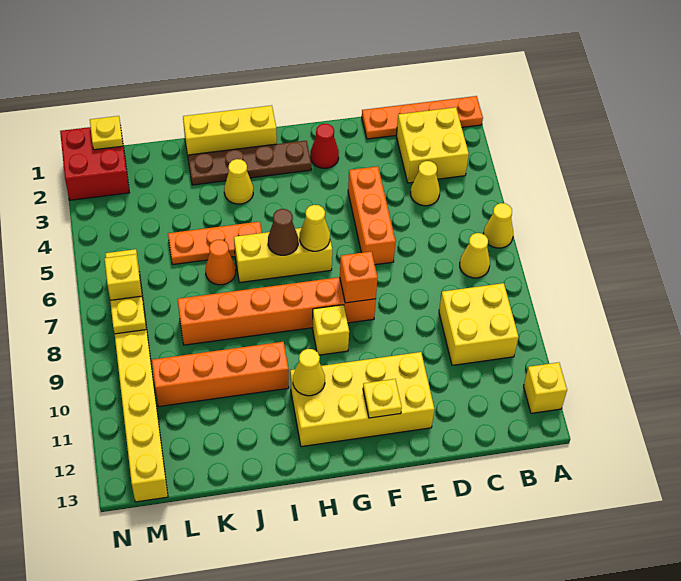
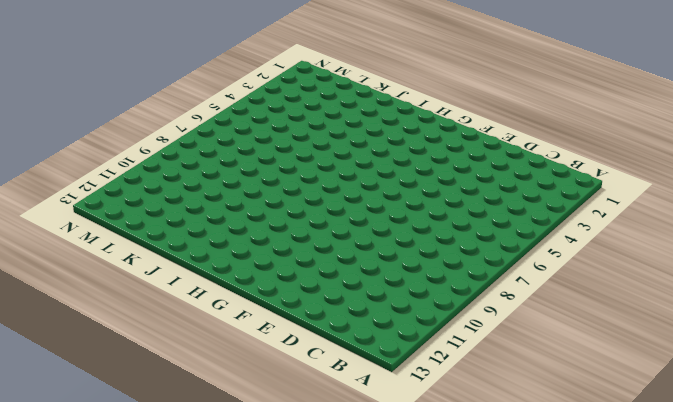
none -> orange 1x4 plate [362,96,483,139]
none -> yellow 1x1 cone [483,203,513,248]
none -> yellow 1x1 brick [524,362,567,413]

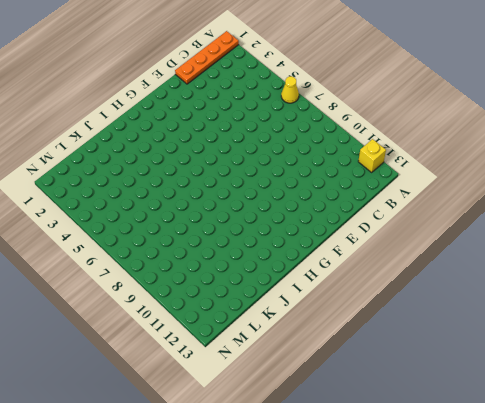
none -> yellow 2x2 brick [396,107,469,183]
none -> yellow 1x1 cone [460,233,490,278]
none -> yellow 2x2 brick [439,283,519,365]

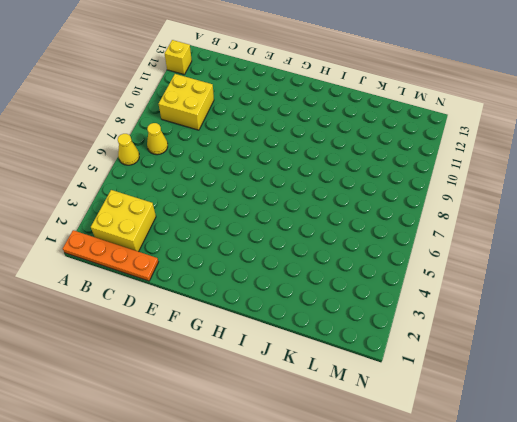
none -> yellow 1x1 cone [411,161,440,206]
none -> orange 1x3 brick [348,166,396,265]
none -> yellow 2x4 brick [290,352,434,447]

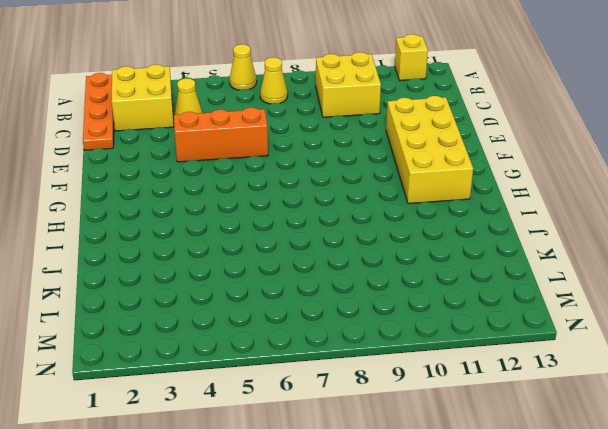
none -> red 1x1 cone [310,124,339,168]
none -> orange 1x6 brick [178,277,376,345]
none -> brown 1x4 plate [188,141,311,185]

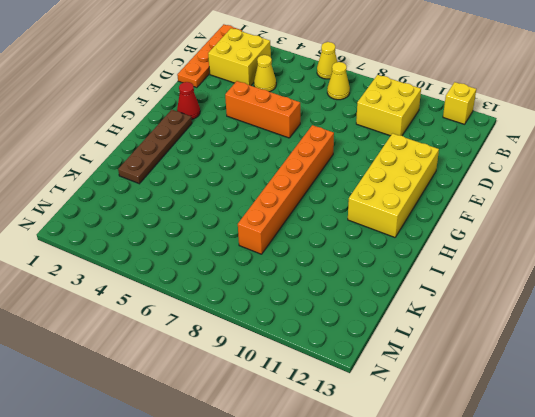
none -> yellow 1x3 brick [234,228,332,283]
none -> yellow 1x1 brick [312,305,349,355]
none -> yellow 1x3 brick [183,105,277,155]

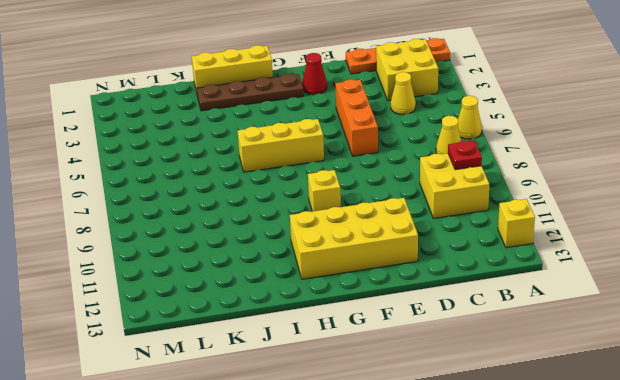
red 1x1 plate [448,140,482,170] -> none
none -> orange 1x6 brick [178,277,376,345]
none -> yellow 1x1 cone [224,159,253,204]
none -> orange 1x3 plate [168,222,262,265]

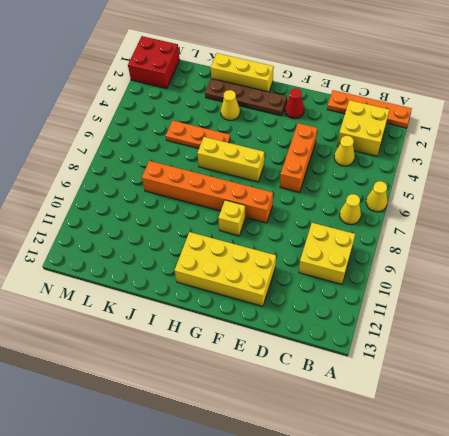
none -> yellow 1x1 brick [524,362,567,413]
none -> orange 1x4 brick [152,342,289,407]
none -> orange 1x1 cone [205,240,236,285]

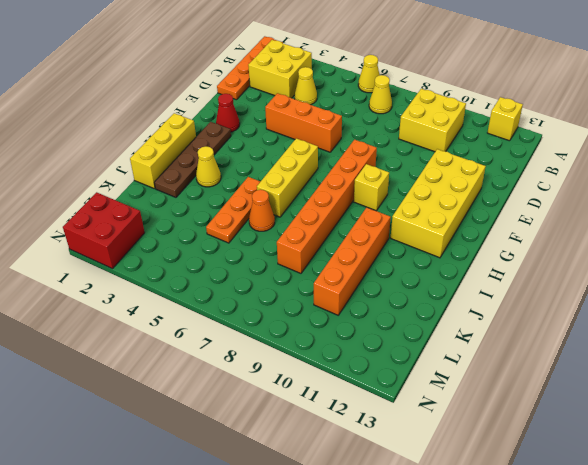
none -> yellow 1x8 brick [105,249,168,502]
none -> orange 1x1 brick [340,251,378,303]
none -> yellow 1x1 plate [363,379,402,418]

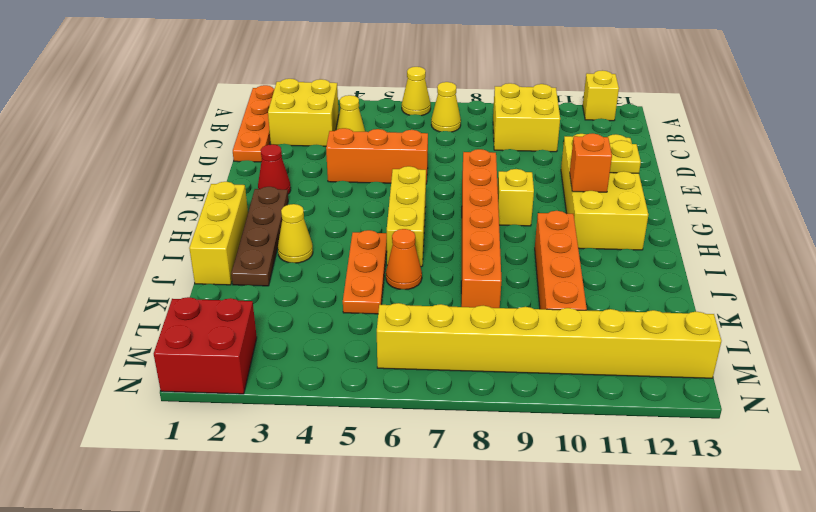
orange 1x1 brick [570,133,612,192] -> orange 1x1 brick moved to [340,251,378,303]
none -> yellow 1x1 cone [300,205,330,251]
none -> brown 1x1 cone [268,209,298,255]
none -> yellow 1x1 cone [293,349,325,396]

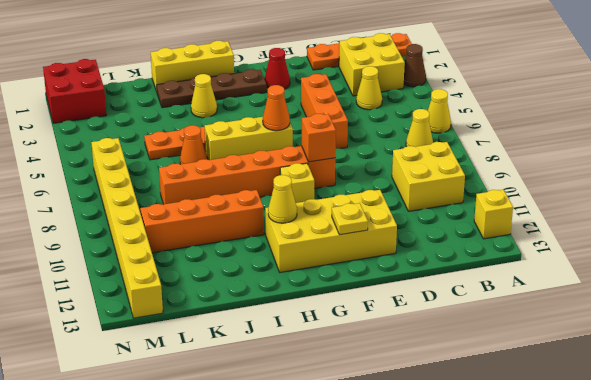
brown 1x1 cone [404,44,426,87] -> brown 1x1 cone moved to [268,209,298,255]
orange 1x1 cone [263,85,290,131] -> yellow 1x1 cone [300,205,330,251]
none -> yellow 1x1 plate [90,116,123,150]
none -> yellow 1x1 brick [105,254,142,300]
none -> yellow 1x1 plate [110,296,146,334]

